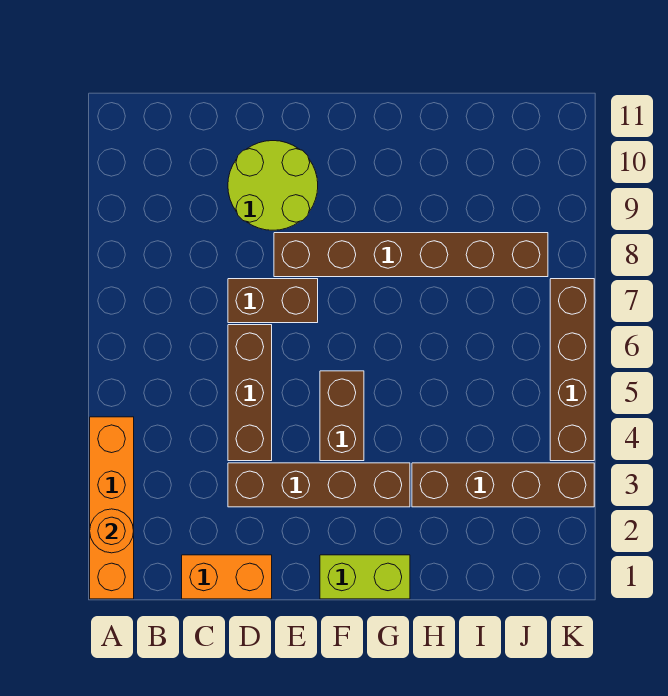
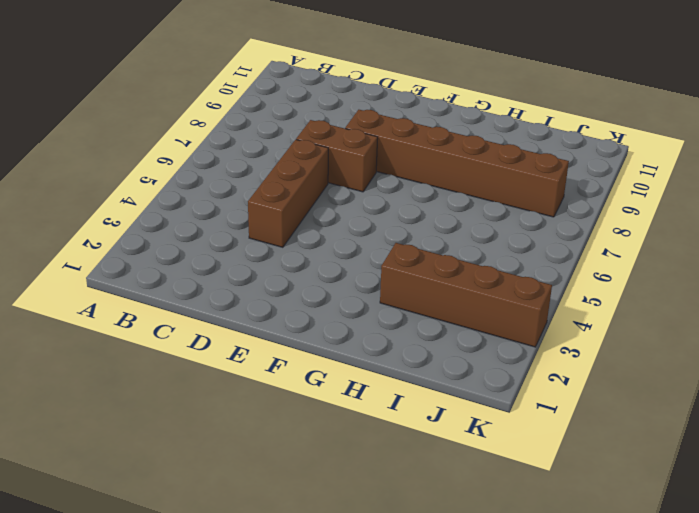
none -> orange 1x4 brick [90,417,134,599]
none -> orange 1x2 brick [182,555,272,599]
none -> brown 1x4 brick [228,463,410,507]

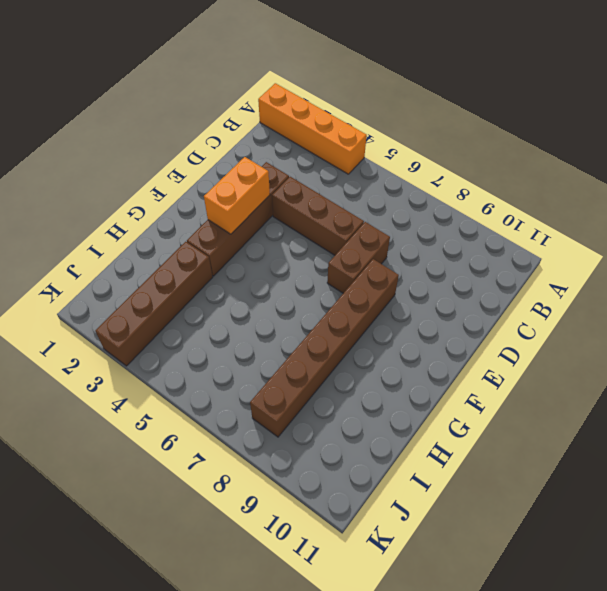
orange 1x2 brick [204,157,270,234] -> orange 1x2 brick moved to [182,555,272,599]
none -> lime 2x2 round brick [228,141,318,230]
none -> lime 1x2 brick [320,555,410,599]
none -> brown 1x2 brick [320,371,364,461]

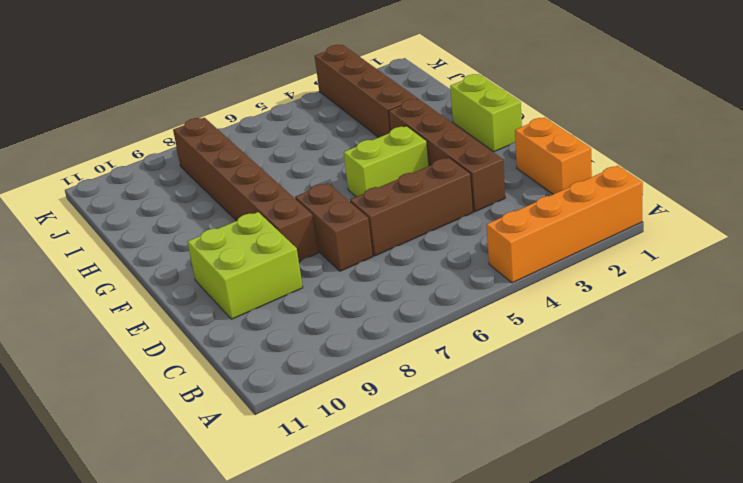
lime 2x2 brick [188,212,303,319] -> lime 2x2 round brick [228,141,318,230]
lime 1x2 brick [344,126,429,197] -> brown 1x2 brick [320,371,364,461]
none -> brown 1x4 brick [550,279,594,461]
none -> orange 1x1 round brick [90,509,134,553]

